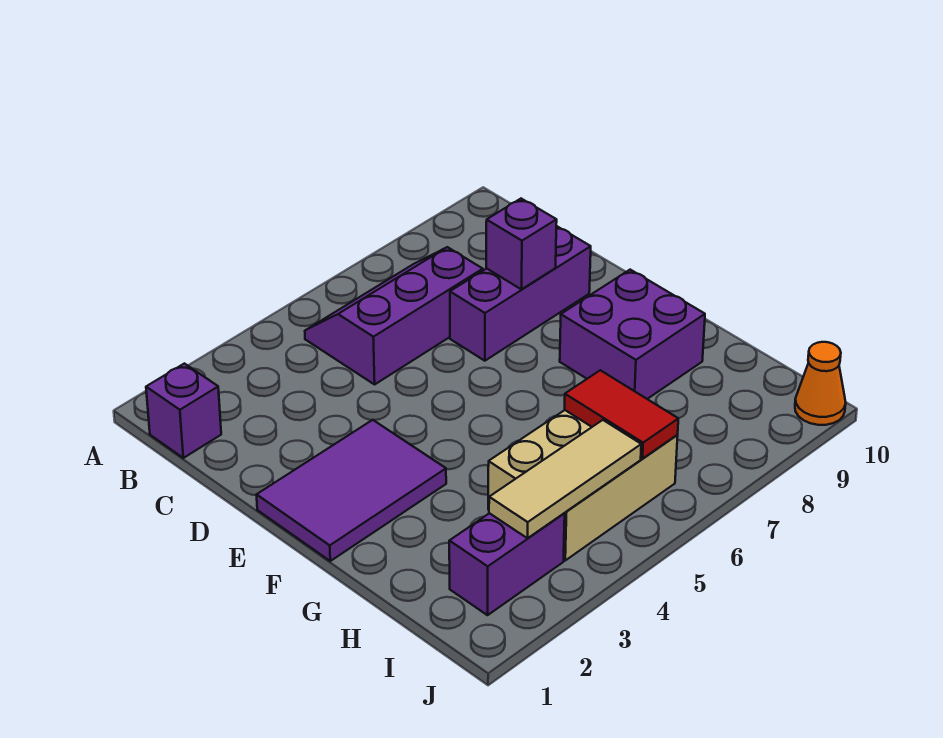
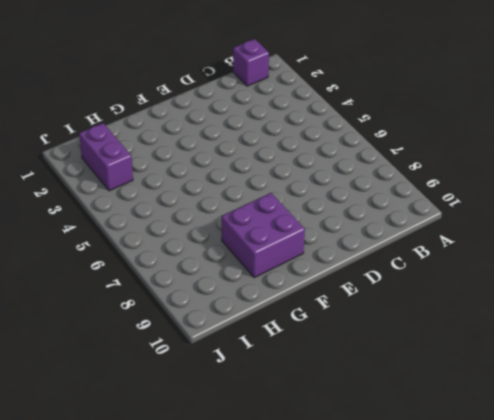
none -> purple 2x3 slope [305,247,483,384]
none -> purple 1x3 brick [450,226,591,361]

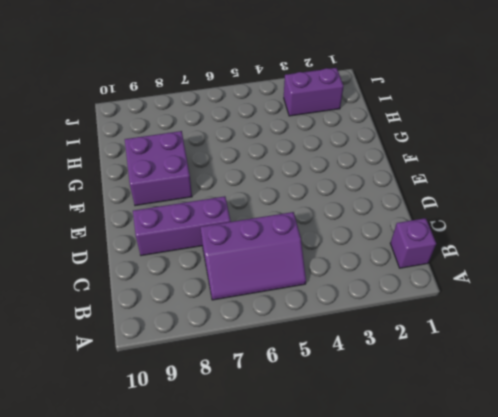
none -> purple 2x3 tile [257,420,446,561]
none -> tan 2x3 brick [488,410,678,560]

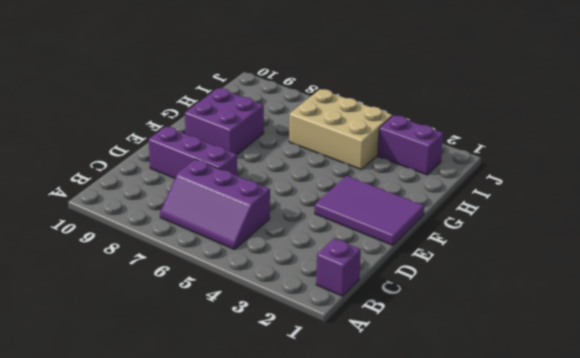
none -> orange 1x1 cone [795,342,846,425]
none -> purple 1x1 brick [486,199,557,289]

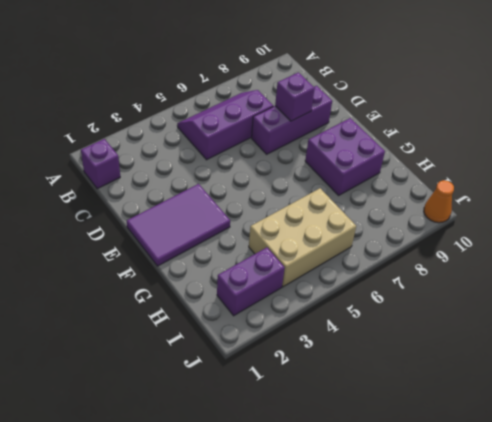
none -> red 1x2 tile [565,370,678,459]
none -> tan 1x3 tile [489,420,641,538]

